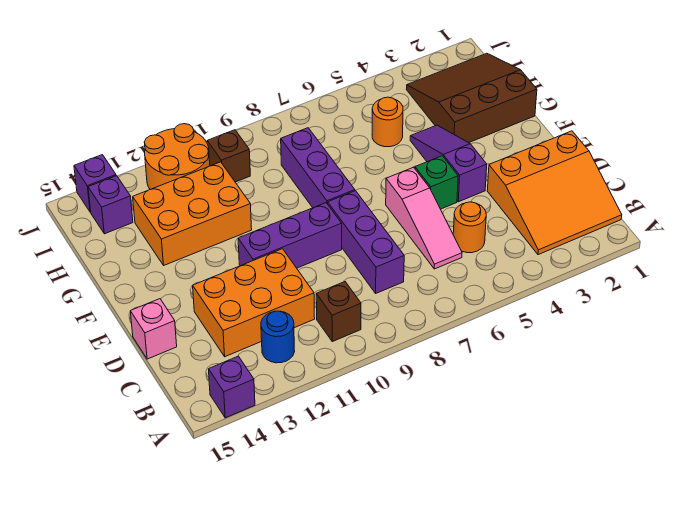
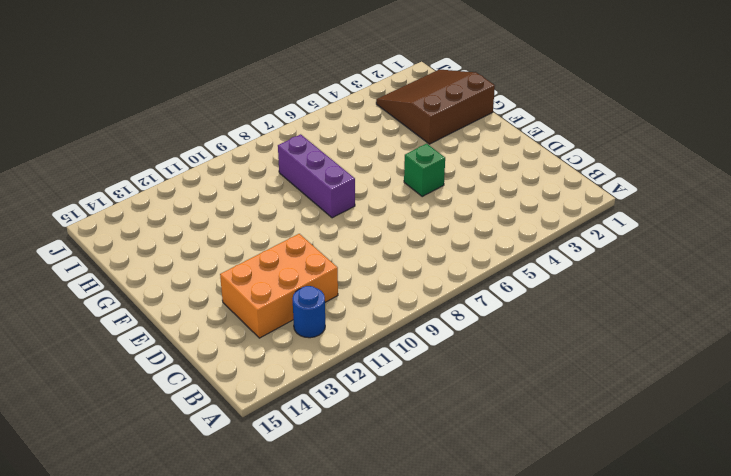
none -> purple 1x1 brick [209,356,255,418]
none -> orange 3x3 slope [487,131,622,255]
none -> brown 1x1 brick [316,282,361,342]

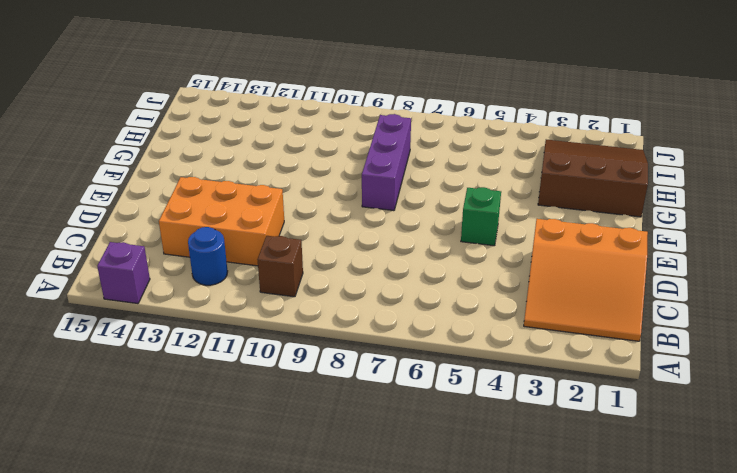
none -> orange 1x1 round brick [453,202,486,253]
none -> pink 1x3 slope [386,167,462,269]
none -> purple 1x3 brick [328,191,404,293]

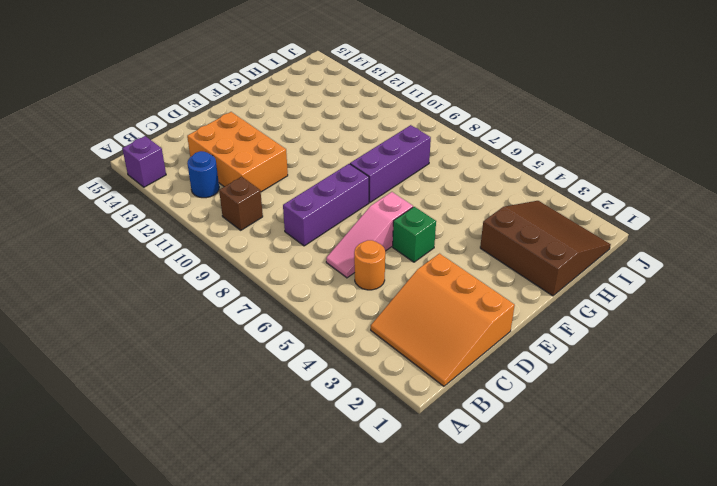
none -> pink 1x1 brick [130,299,177,359]
none -> purple 1x3 slope [410,125,487,202]
none -> purple 1x3 brick [238,203,342,268]

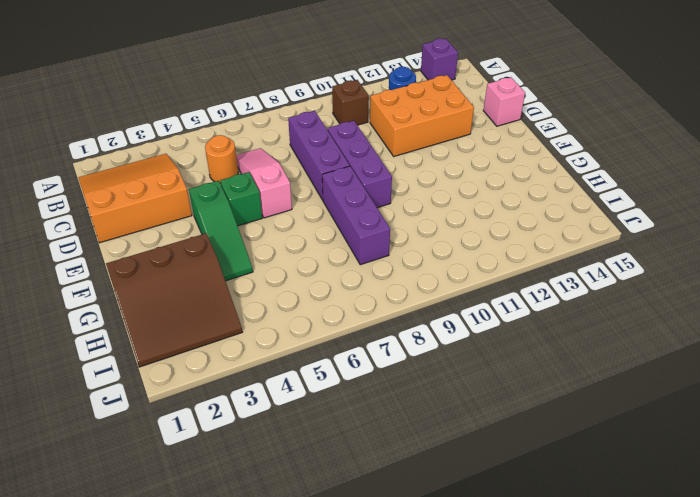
purple 1x3 brick [328,121,392,208] -> purple 1x3 brick turned to [238,203,342,268]
green 1x3 slope [189,181,253,281] -> purple 1x3 slope [410,125,487,202]
none -> orange 2x3 brick [133,162,252,265]
none -> orange 1x1 round brick [372,97,403,147]
none -> brown 1x1 brick [207,130,250,182]

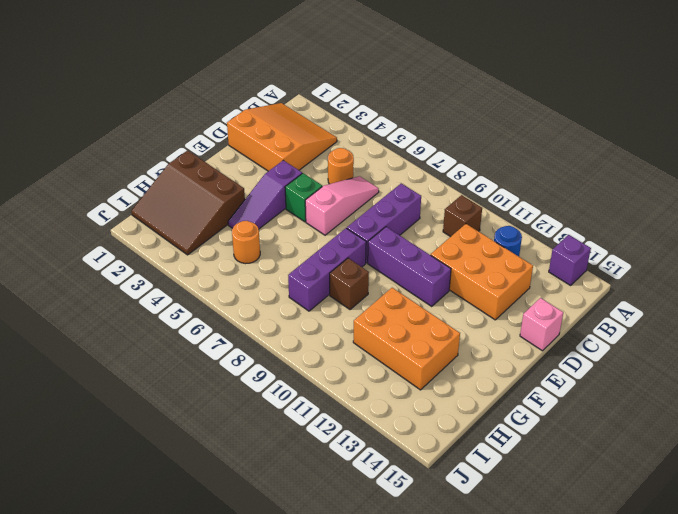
brown 1x1 brick [330,258,369,310] -> brown 1x1 brick moved to [207,130,250,182]
none -> orange 2x2 round brick [144,124,210,189]
none -> purple 1x1 brick [88,176,133,234]
none -> purple 1x1 brick [74,155,116,212]

